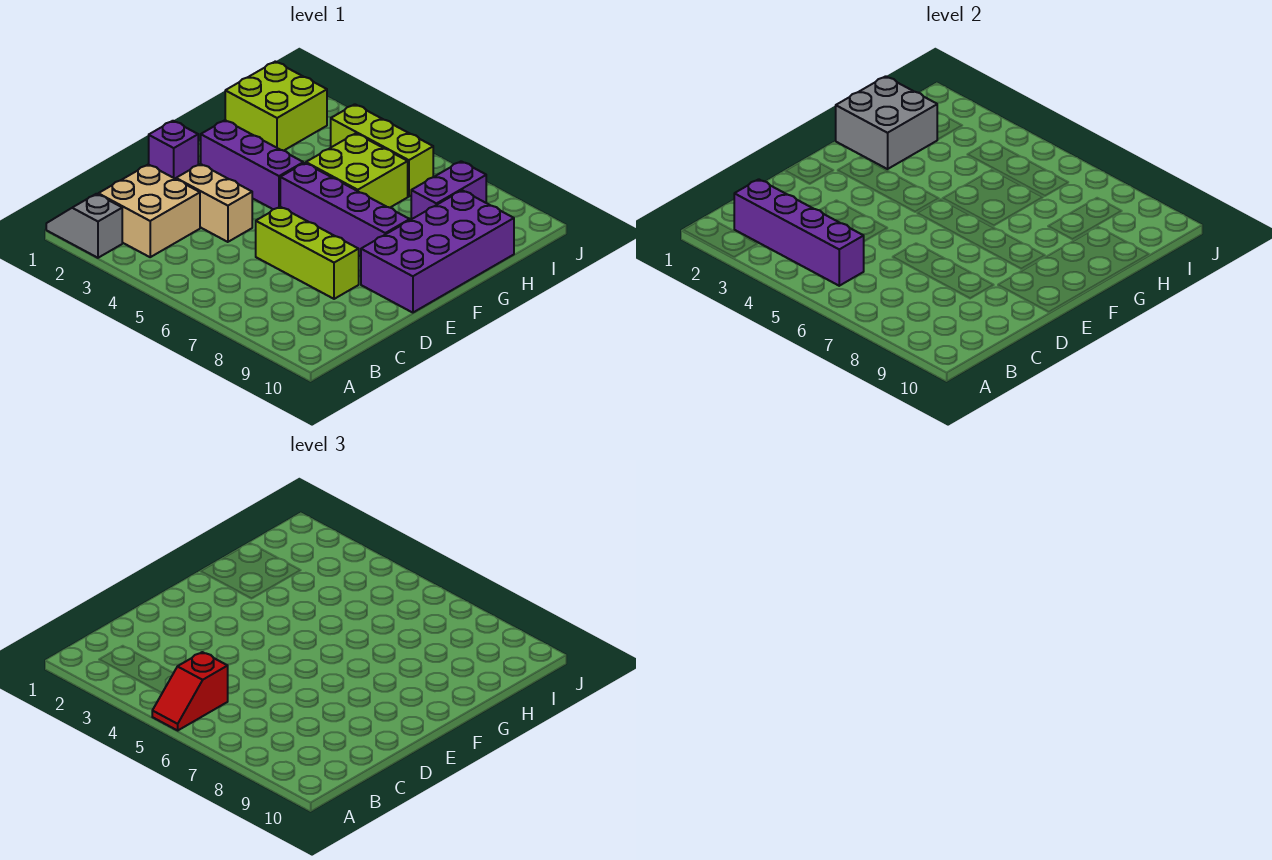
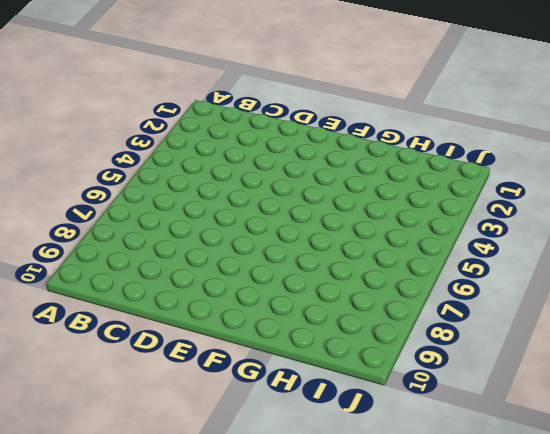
none -> grey 1x2 slope [46,194,122,258]
none -> tan 2x2 brick [98,164,200,257]
none -> tan 1x2 brick [176,164,252,242]

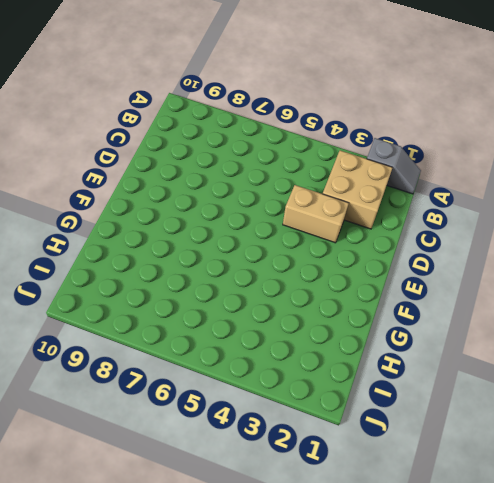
none -> lime 1x3 brick [256,207,359,299]
none -> purple 1x1 brick [149,121,198,179]
none -> purple 2x4 brick [361,190,514,313]

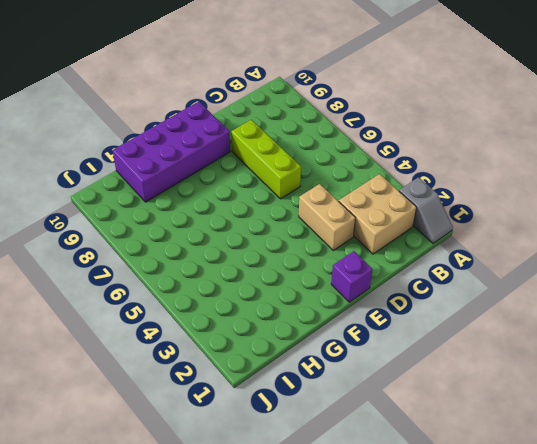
none -> purple 1x3 brick [201,120,303,209]
none -> purple 1x4 brick [280,163,410,256]
none -> lime 2x2 brick [306,133,408,208]

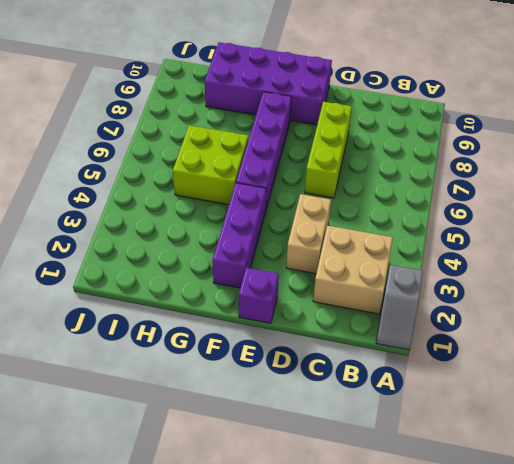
none -> lime 2x2 brick [225,62,327,151]
none -> purple 1x2 brick [411,161,486,219]
none -> lime 1x3 brick [331,104,433,196]

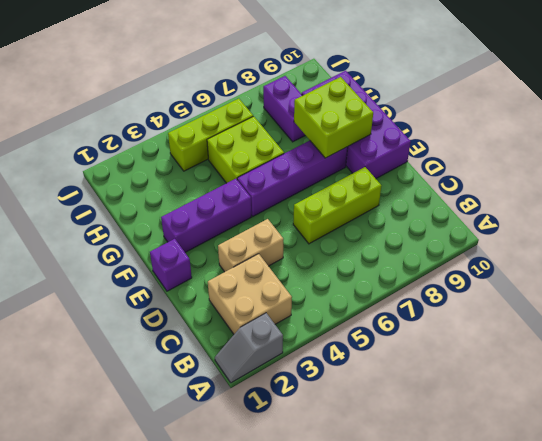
lime 2x2 brick [294,77,373,158] -> lime 2x2 brick moved to [225,62,327,151]
none -> purple 1x4 brick [734,179,864,286]
none -> grey 2x2 brick [836,76,937,169]
none -> red 1x2 slope [152,652,228,730]

